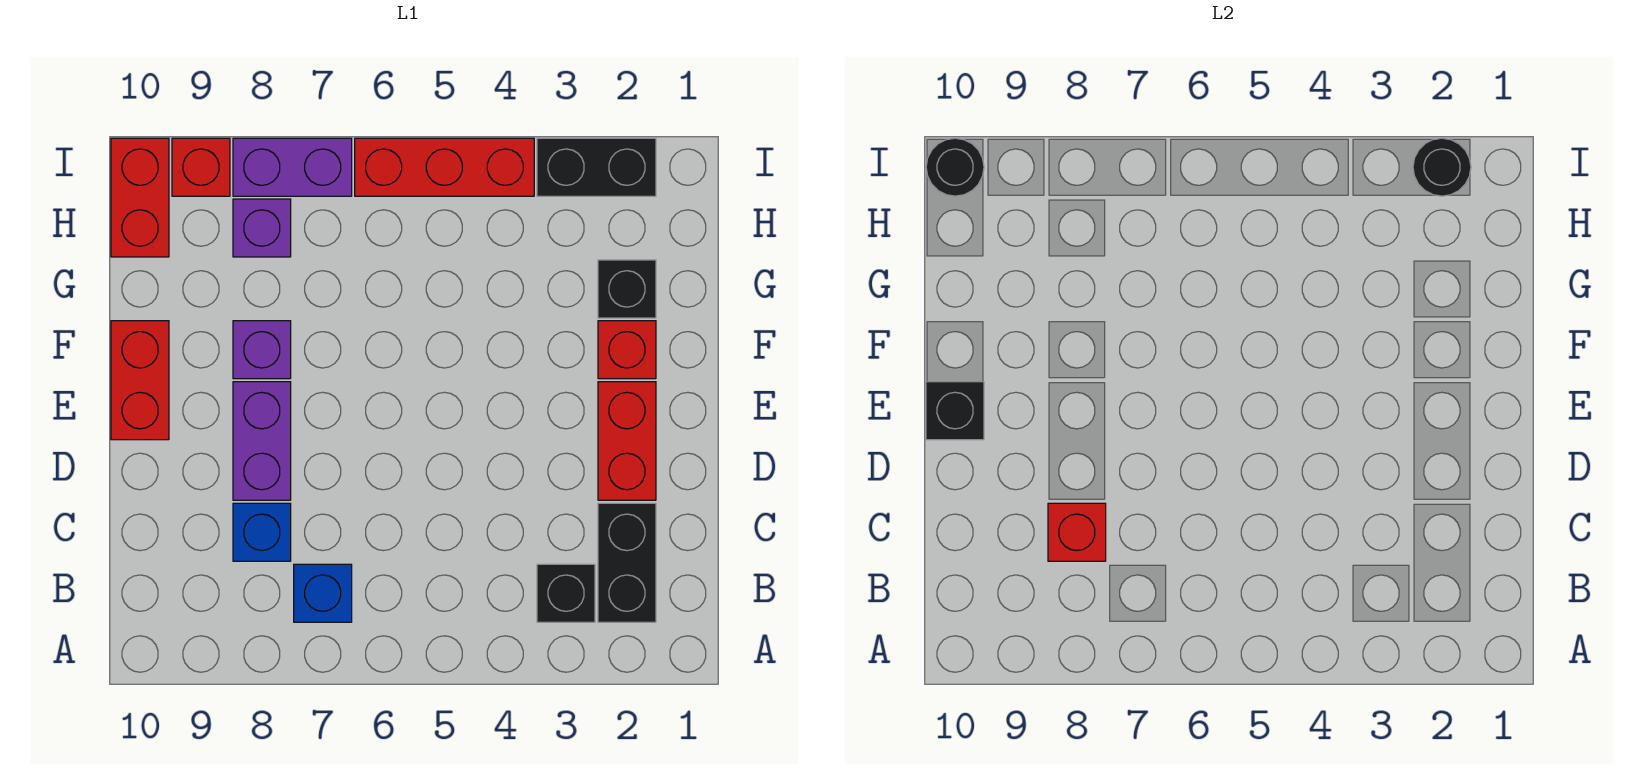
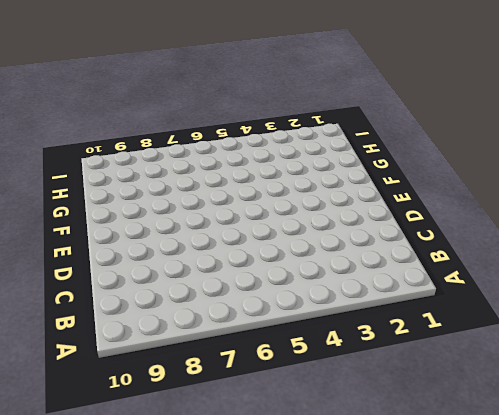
none -> black 1x2 brick [598,503,656,622]
none -> black 1x1 brick [537,564,595,622]
none -> blue 1x1 brick [294,564,352,622]

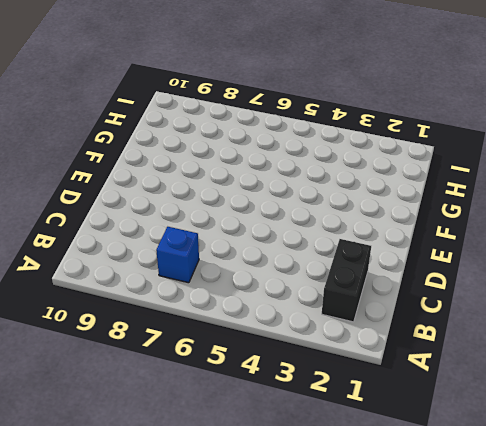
none -> black 1x1 brick [537,564,595,622]
none -> blue 1x1 brick [233,503,291,561]
none -> red 1x2 brick [598,382,656,500]

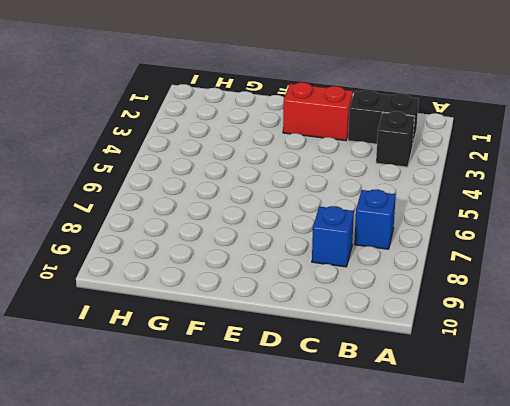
none -> purple 1x2 brick [233,382,291,500]
none -> red 1x2 brick [111,321,169,440]
none -> red 1x1 brick [598,321,656,379]

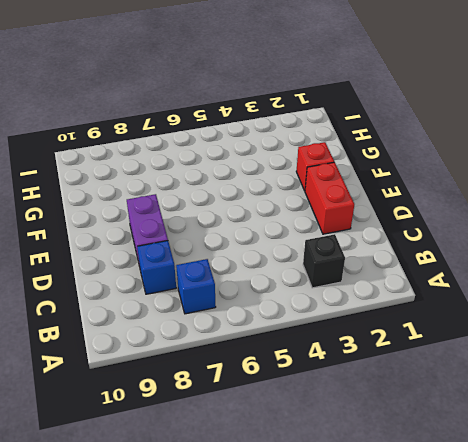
none -> black 1x2 brick [598,503,656,622]
none -> red 1x2 brick [111,321,169,440]
none -> purple 1x1 brick [233,321,291,379]

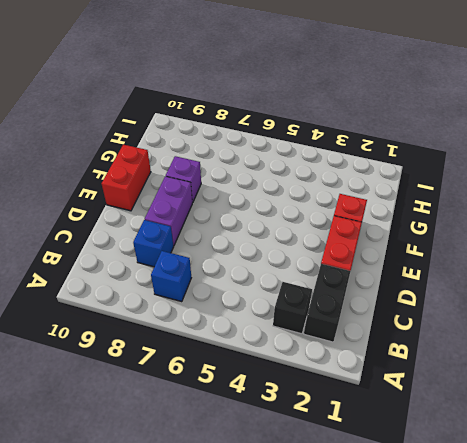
none -> black 1x1 brick [598,260,656,318]
none -> purple 1x1 brick [233,199,291,257]
none -> red 1x2 brick [111,138,169,257]

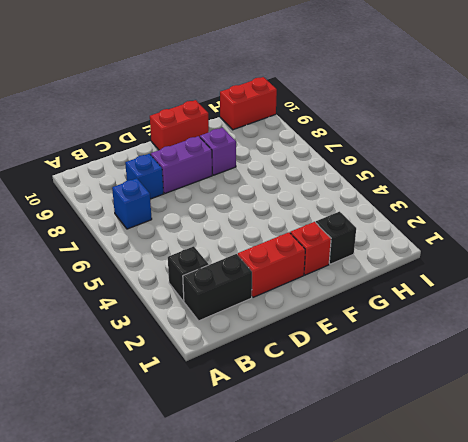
none -> purple 1x1 brick [233,199,291,257]
none -> black 1x2 brick [537,138,656,196]
none -> red 1x3 brick [355,138,534,196]

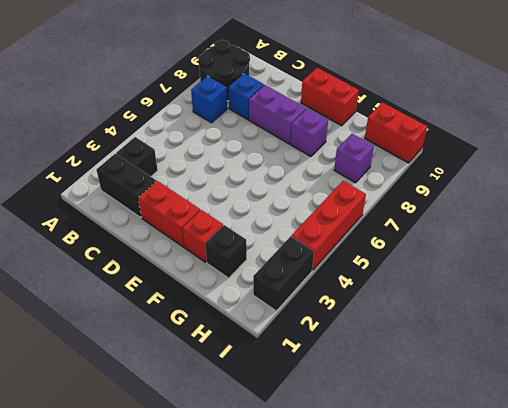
black 2x2 round brick [198,40,250,101] -> none
none -> purple 1x2 brick [233,138,352,196]
none -> red 1x1 brick [172,138,230,196]
none -> red 1x1 brick [1048,503,1106,561]

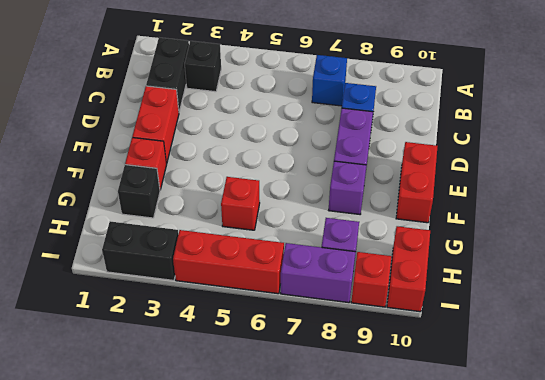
red 1x1 brick [221,177,260,230] -> red 1x1 brick moved to [1048,503,1106,561]
none -> black 1x1 brick [926,382,984,440]
none -> black 1x1 round brick [1413,138,1471,196]
none -> black 1x1 round brick [926,138,984,196]

